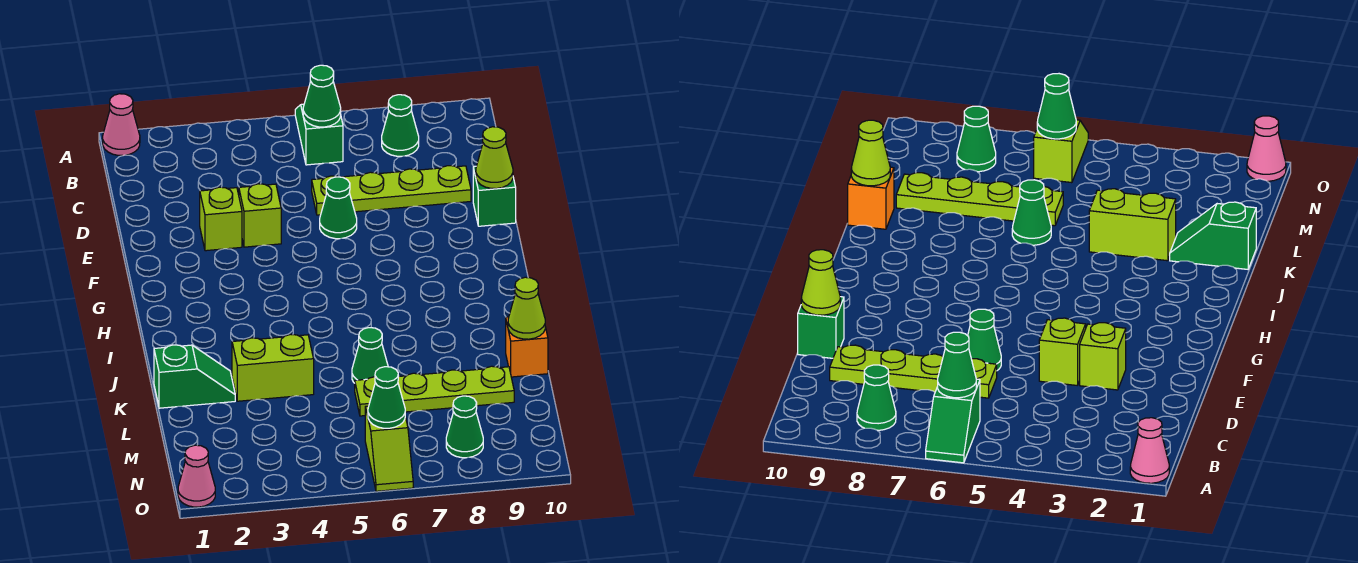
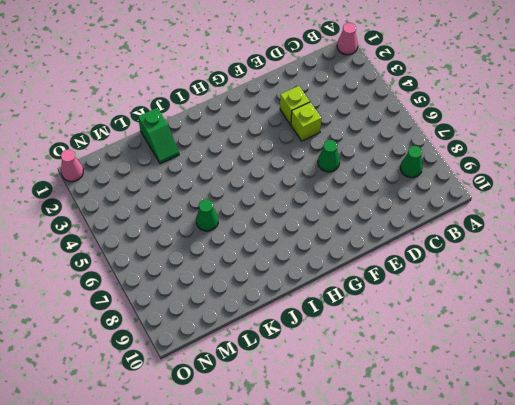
none -> green 1x2 slope [295,104,343,165]
none -> lime 1x4 plate [312,166,471,215]
none -> green 1x1 brick [473,166,516,226]

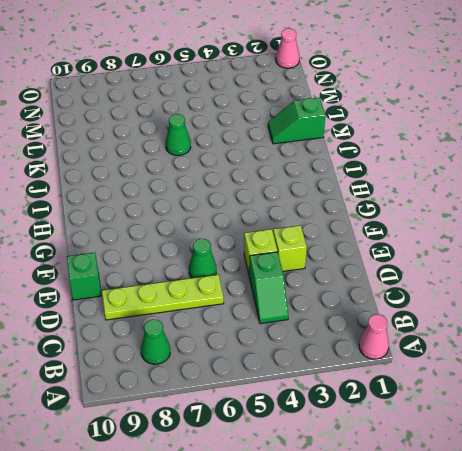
green 1x2 slope [249,252,288,324] -> green 1x2 slope moved to [295,104,343,165]
none -> lime 1x2 brick [232,335,314,401]
none -> orange 1x1 brick [506,317,548,377]
none -> lime 1x4 plate [355,366,514,416]

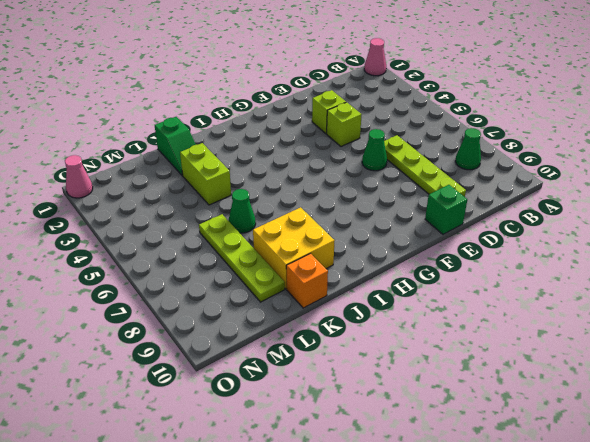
yellow 2x2 brick [253,207,335,289] -> none
none -> green 1x2 slope [295,104,343,165]
none -> lime 1x2 slope [365,406,413,491]
none -> green 1x1 cone [446,396,483,458]

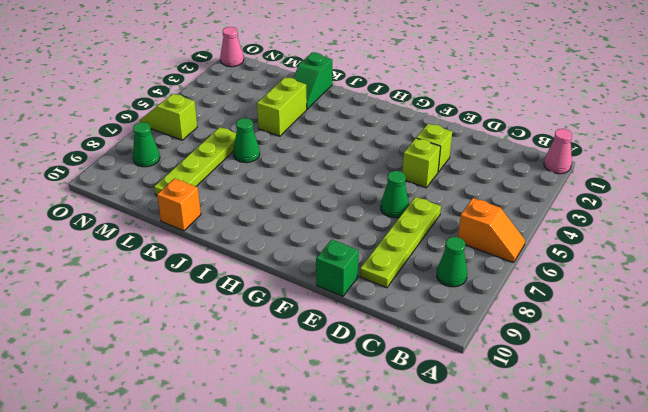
orange 1x2 slope [458,198,525,263] -> green 1x2 slope [295,104,343,165]
none -> green 1x1 cone [303,65,341,127]
none -> lime 1x1 cone [476,127,513,189]
none -> lime 1x1 cone [508,277,545,339]

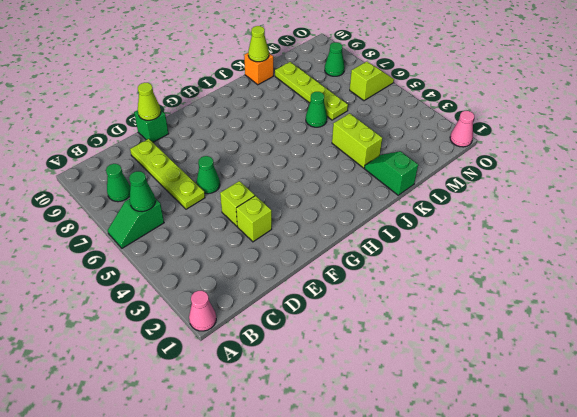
none -> green 1x1 cone [368,367,405,428]

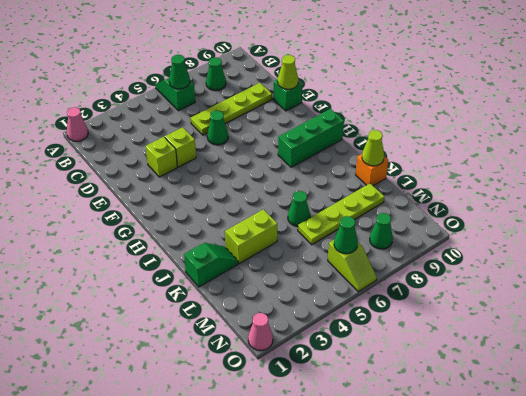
green 1x3 brick [278,109,344,167] -> none

